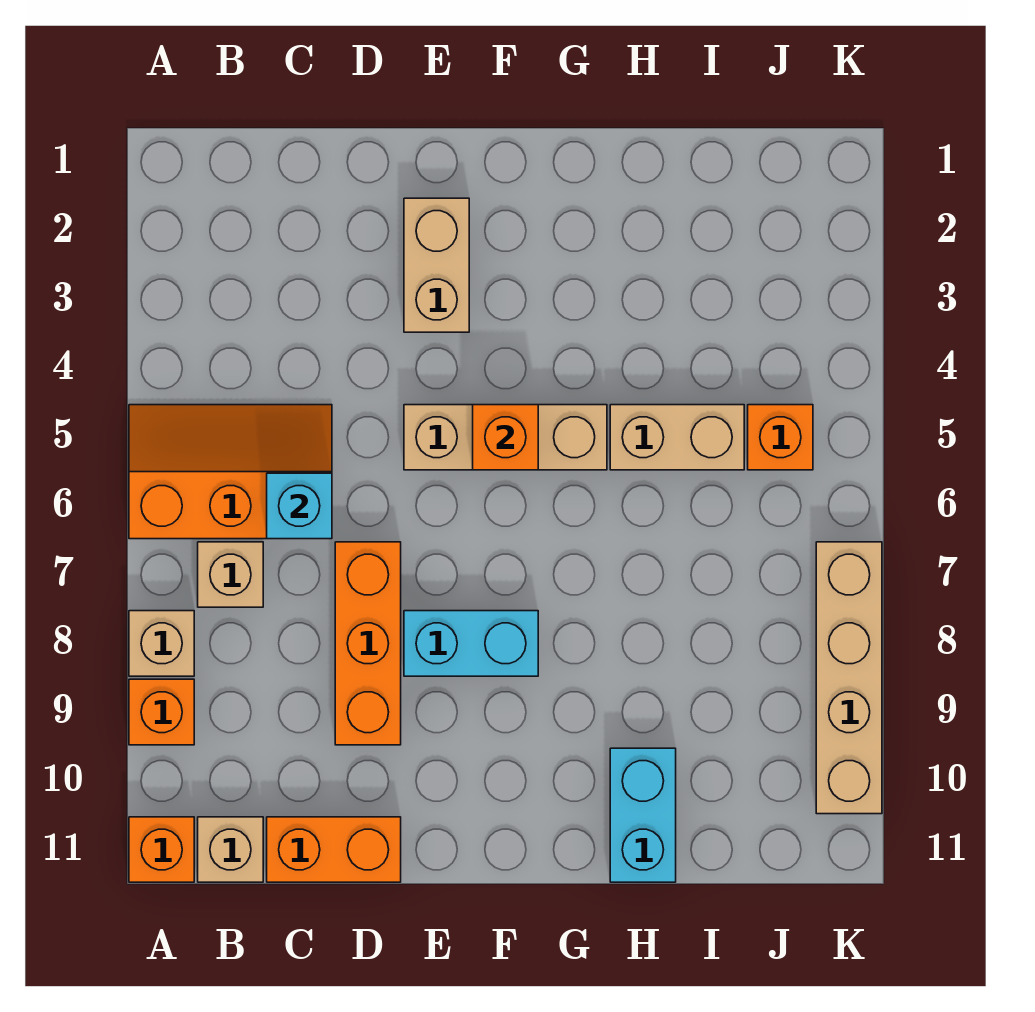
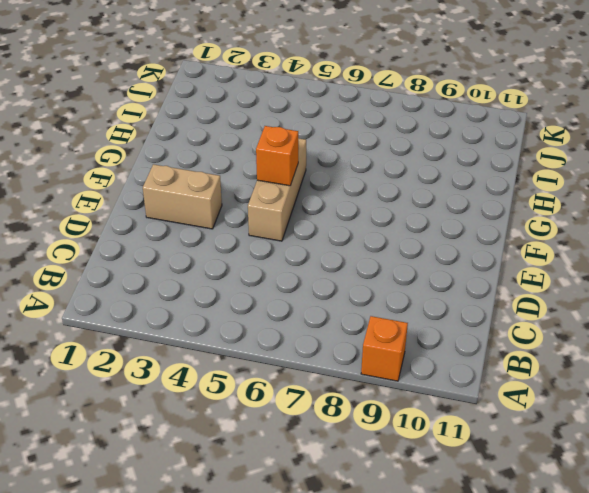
none -> orange 2x3 slope [129,405,332,539]
none -> tan 1x1 brick [129,611,194,676]
none -> orange 1x1 brick [129,817,194,882]

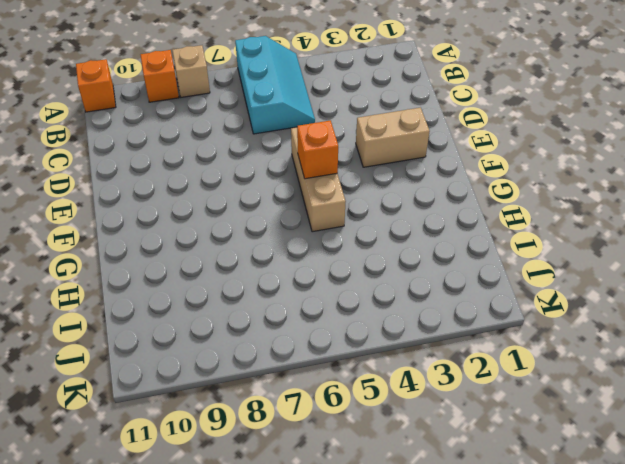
cyan 2x3 slope [235,36,315,134] -> orange 2x3 slope [129,405,332,539]
none -> tan 1x1 brick [198,542,263,607]
none -> tan 1x1 brick [198,817,263,882]
none -> orange 1x2 brick [267,817,401,882]

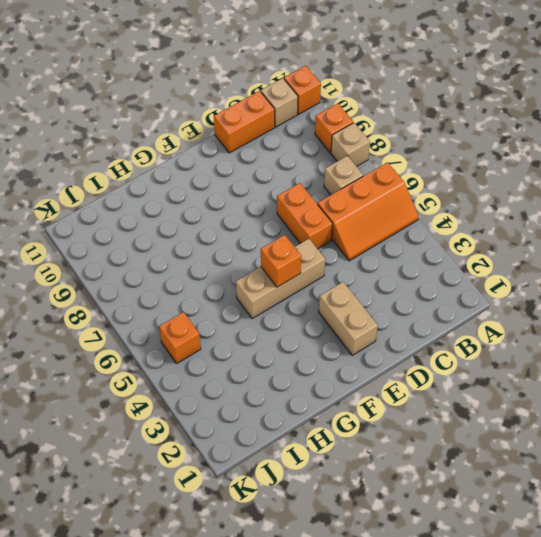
orange 1x2 brick [277,183,333,249] -> orange 1x3 brick [335,542,401,745]
none -> cyan 1x2 brick [404,611,538,676]
none -> tan 1x2 brick [610,405,744,470]
none -> cyan 1x2 brick [610,748,676,882]

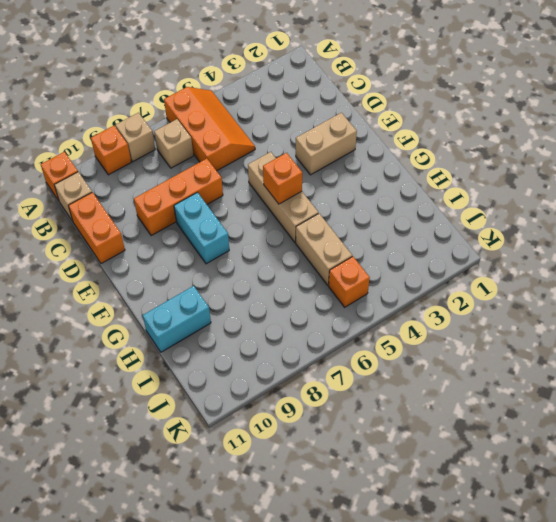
none -> tan 1x4 brick [816,542,882,814]
none -> cyan 1x1 brick [267,473,332,539]

